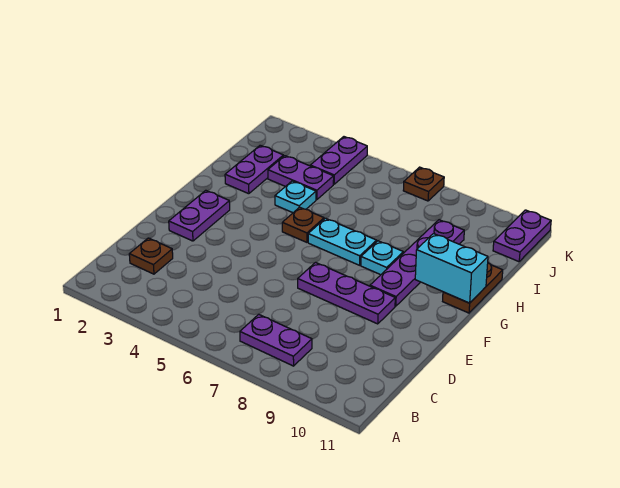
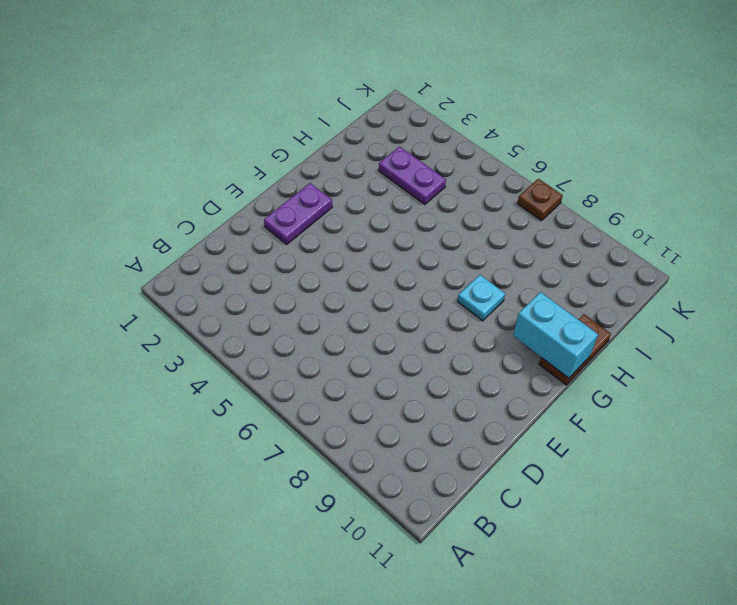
none -> purple 1x2 plate [240,314,312,366]
none -> brown 1x1 plate [129,238,173,274]
none -> purple 1x3 plate [298,262,395,324]

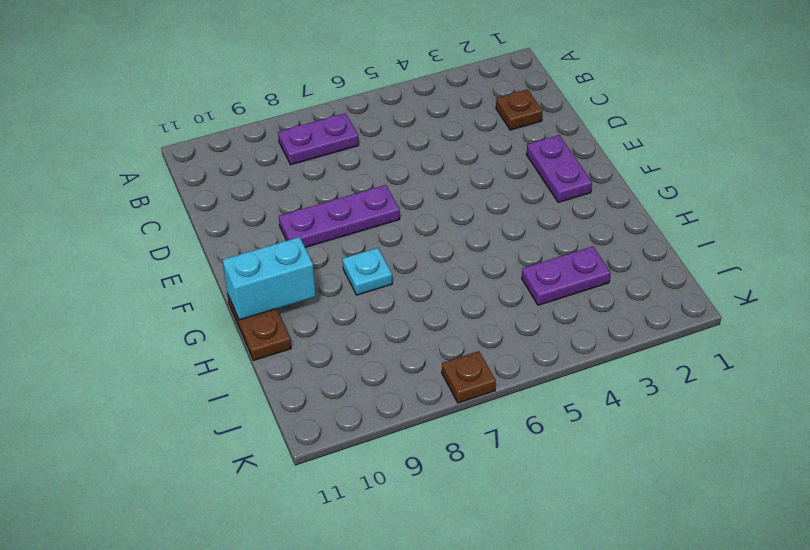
none -> purple 1x4 plate [370,220,464,306]
none -> brown 1x1 plate [282,207,324,242]
none -> cyan 1x2 plate [308,218,377,265]

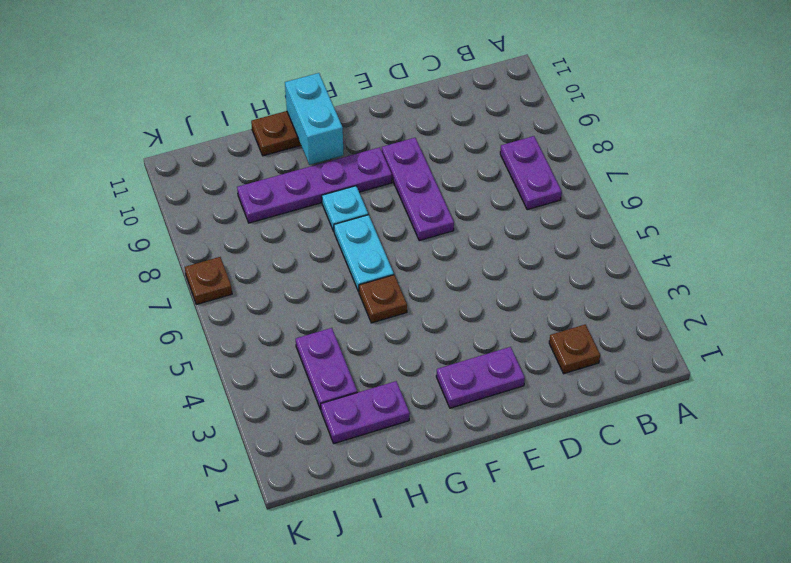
none -> cyan 1x1 plate [275,181,316,213]
none -> purple 1x2 plate [310,137,367,184]
none -> purple 1x2 plate [493,210,551,262]

